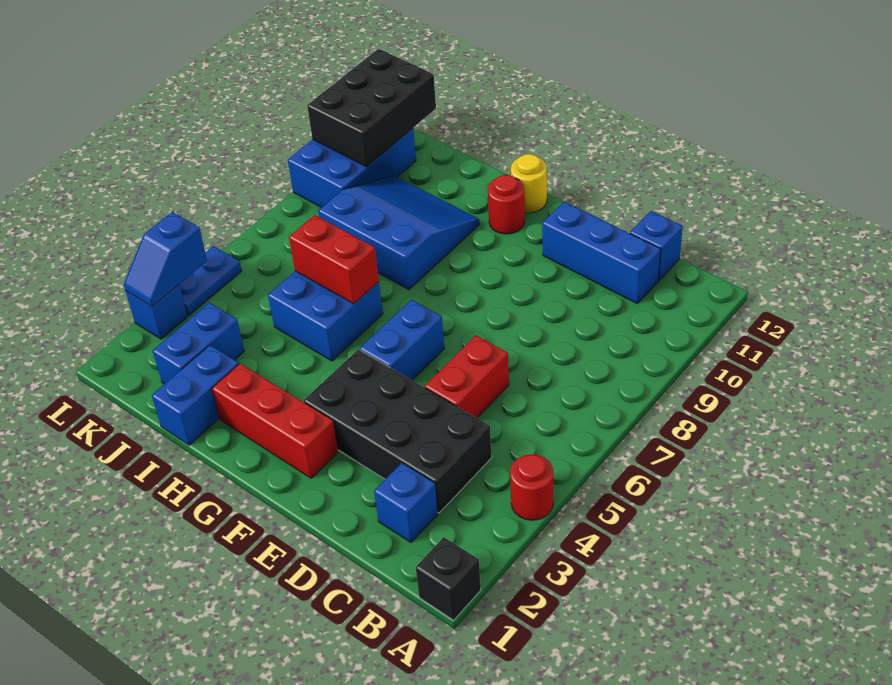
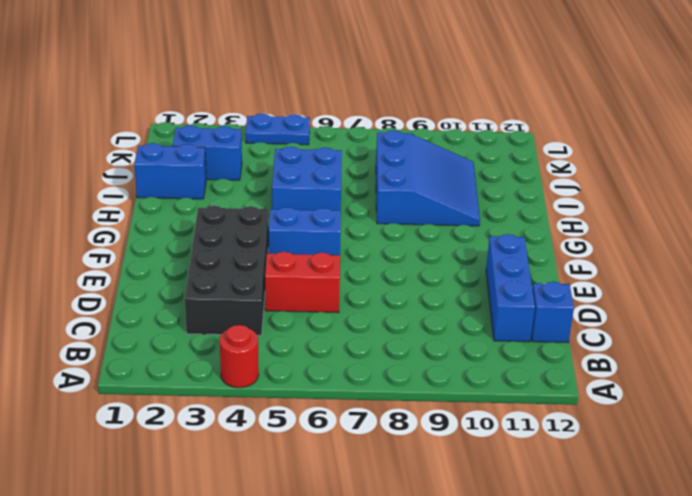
none -> black 1x1 brick [416,537,481,620]
none -> blue 1x1 brick [374,463,438,542]
none -> red 1x3 brick [212,364,338,478]

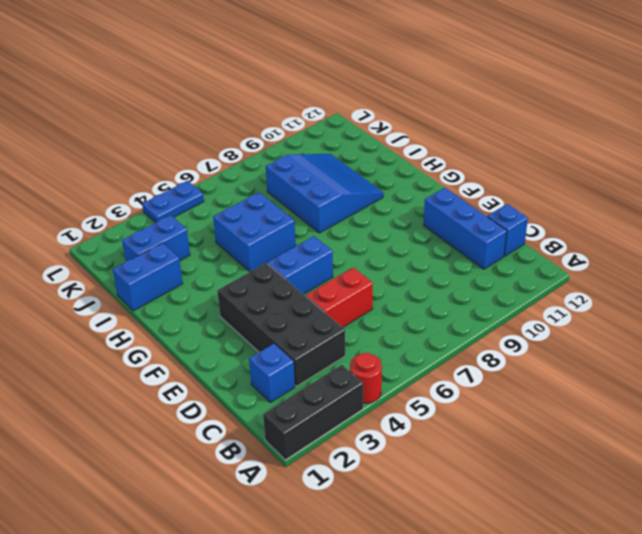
black 1x3 brick [263,365,363,460] -> black 1x1 brick [416,537,481,620]
none -> red 1x3 brick [212,364,338,478]
none -> red 1x1 round brick [488,175,525,234]
none -> yellow 1x1 round brick [511,154,547,213]

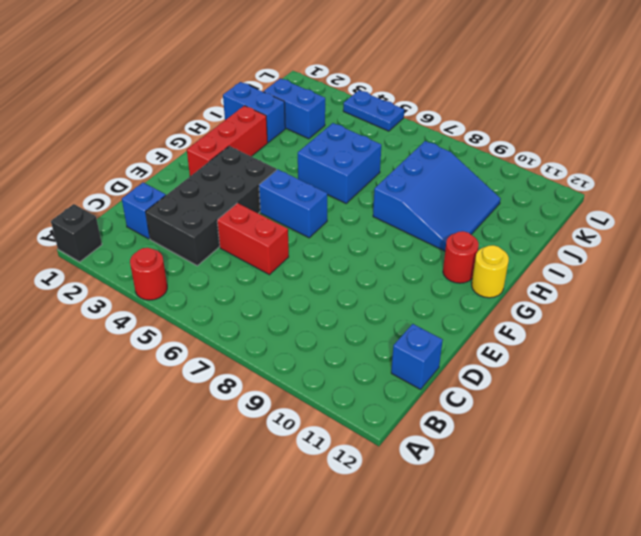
none -> blue 1x3 brick [542,202,661,303]
none -> blue 2x3 brick [288,128,416,207]
none -> blue 1x1 brick [126,285,188,339]

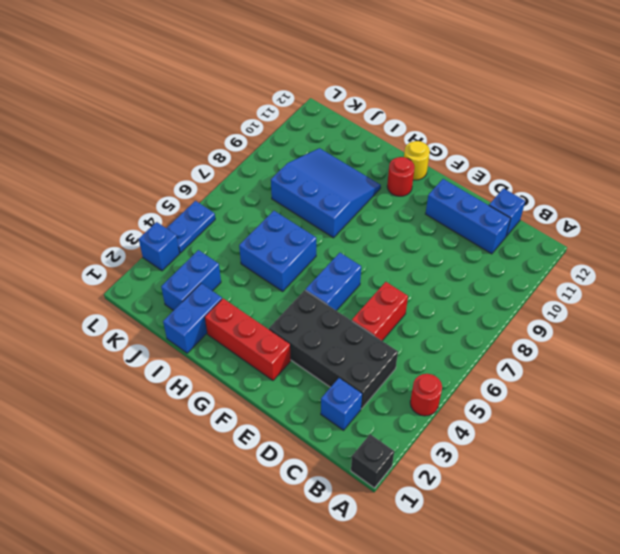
none -> blue 2x3 brick [288,128,416,207]
none -> red 1x2 brick [289,215,379,304]
none -> black 2x3 brick [307,49,436,167]

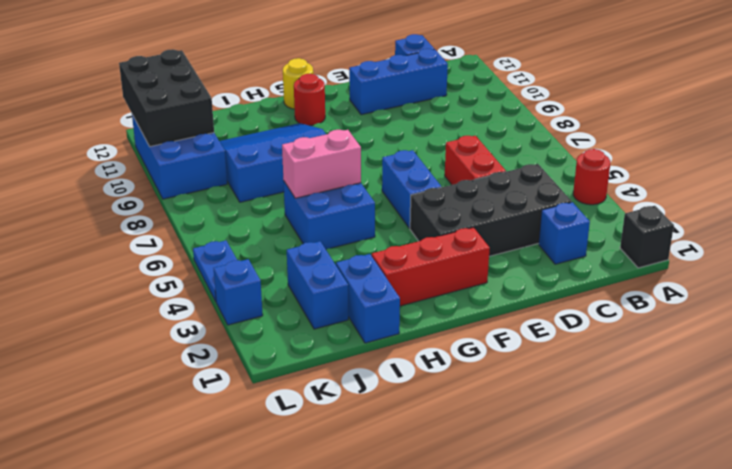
pink 1x2 brick [282,130,361,198] -> red 1x2 brick [289,215,379,304]
none -> blue 1x2 slope [124,212,207,307]

